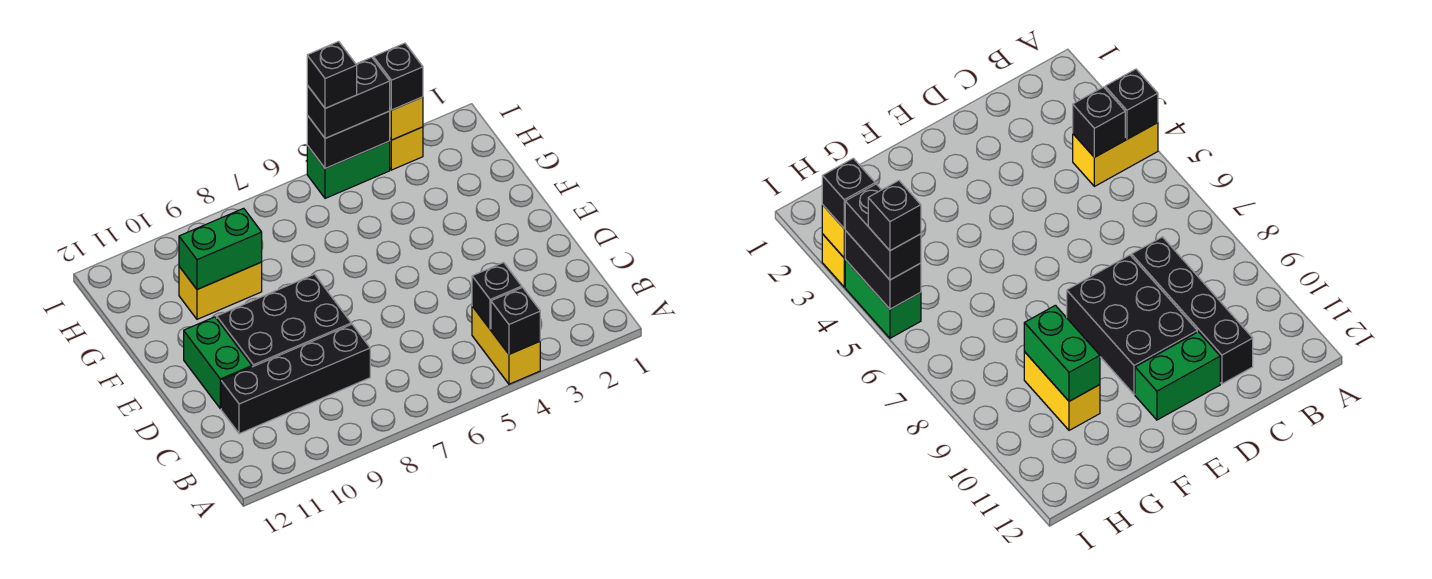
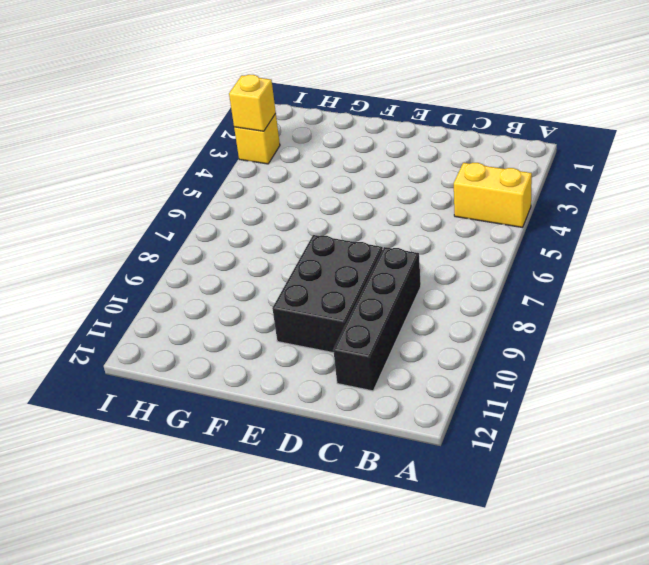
none -> green 1x2 brick [184,317,252,409]
none -> yellow 1x2 brick [179,262,262,319]
none -> green 1x2 brick [307,141,390,198]

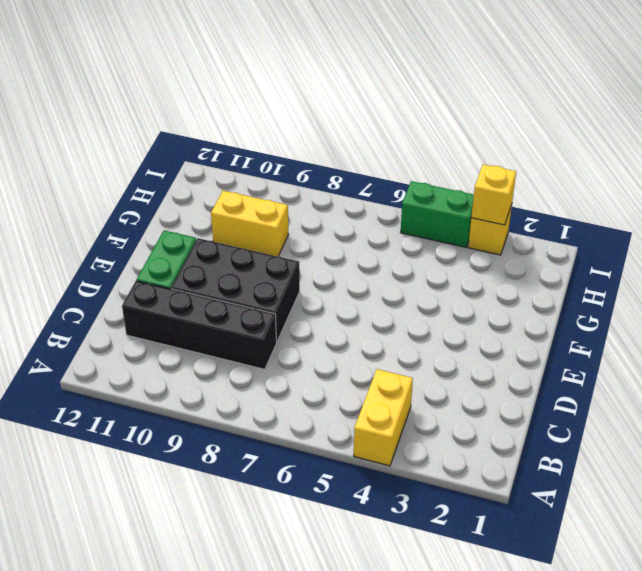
none -> black 1x1 brick [491,287,540,354]
none -> black 1x1 brick [472,262,522,329]
none -> green 1x2 brick [179,208,262,289]

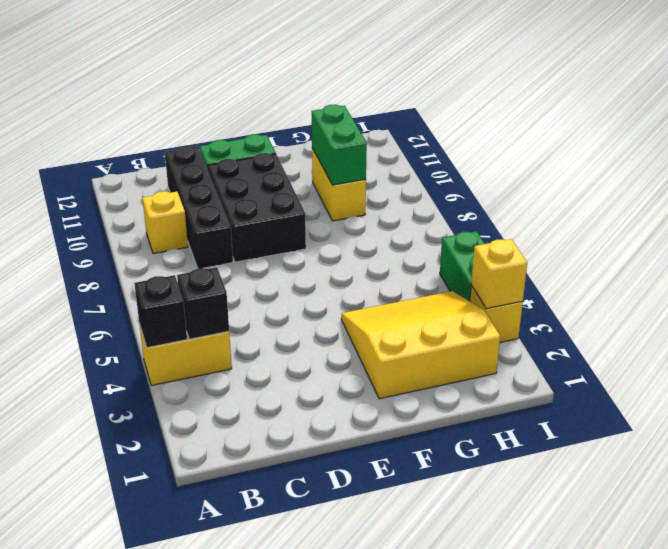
yellow 1x1 brick [142,191,188,254] -> none
yellow 3x3 slope [341,291,500,399] -> none
none -> black 1x2 brick [307,111,390,169]
none -> black 1x1 brick [373,43,423,110]
none -> black 1x2 brick [307,57,390,138]

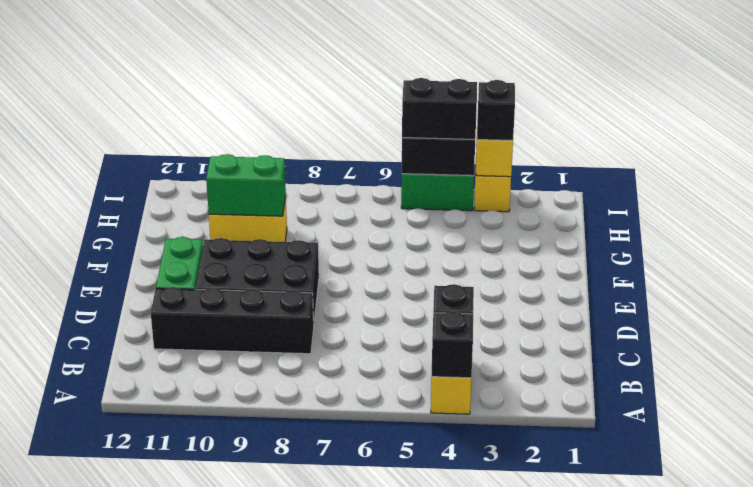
none -> black 1x1 brick [307,41,357,108]

